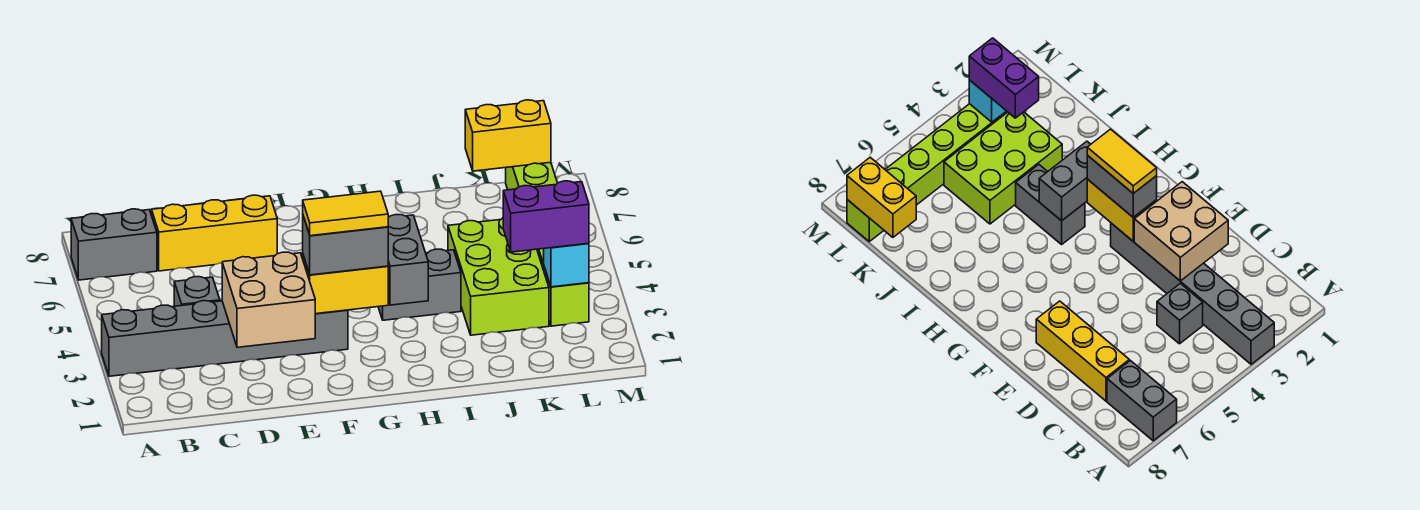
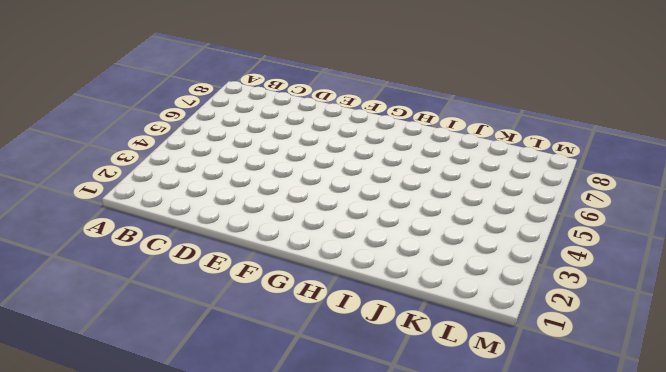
none -> grey 1x6 brick [102,301,348,376]
none -> grey 1x2 brick [71,209,157,280]
none -> grey 1x1 brick [174,277,220,306]

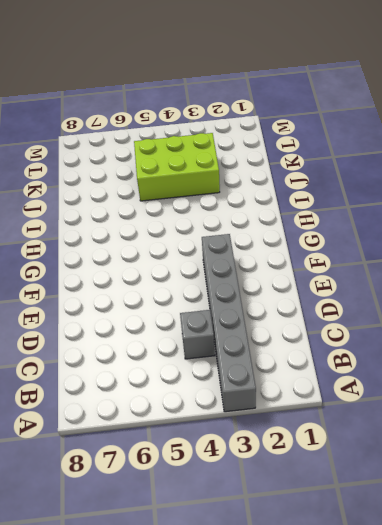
none -> grey 1x2 brick [71,209,157,280]
none -> yellow 1x3 brick [152,195,277,271]
none -> grey 1x2 brick [378,249,461,320]

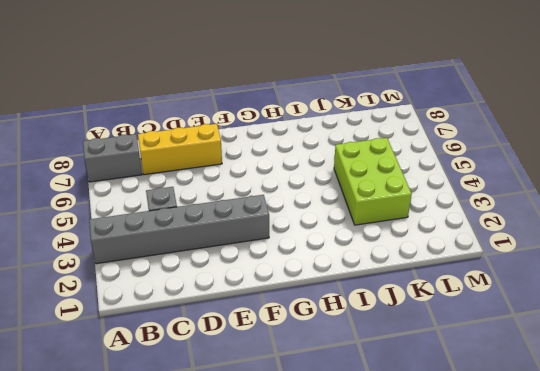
none -> grey 1x2 brick [378,249,461,320]
none -> lime 1x6 brick [506,162,589,326]
none -> tan 2x2 brick [222,252,315,347]

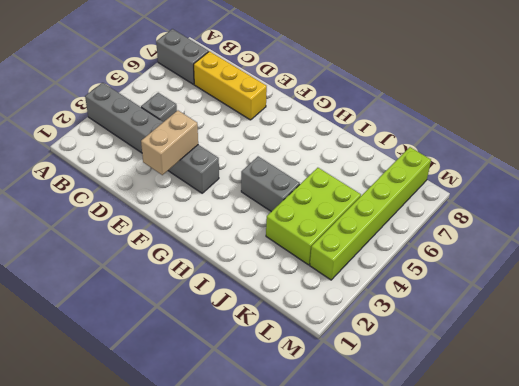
tan 1x2 brick [141,111,198,175] -> tan 2x2 brick [222,252,315,347]
none -> yellow 1x2 brick [303,256,388,314]
none -> grey 1x2 brick [388,215,428,305]
none -> yellow 1x2 brick [465,100,551,171]

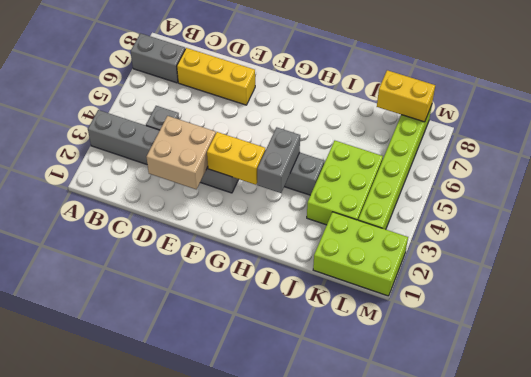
lime 2x3 brick [313,212,408,296] -> none
none -> cyan 1x1 brick [544,243,589,287]
none -> grey 1x2 brick [303,216,388,275]
none -> purple 1x2 brick [503,181,589,252]

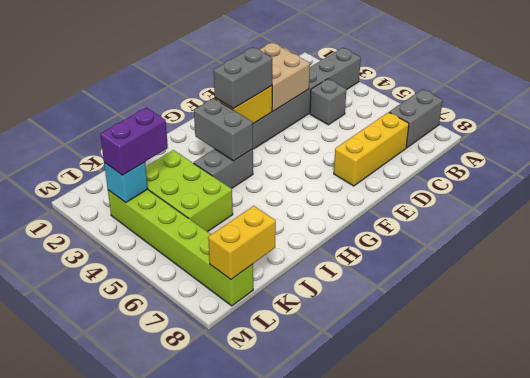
none -> yellow 1x2 tile [303,191,388,236]

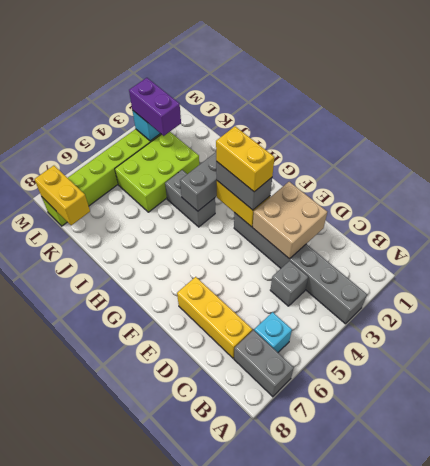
cyan 1x1 brick [254,312,292,352] -> none
yellow 1x2 brick [216,127,275,192] -> yellow 1x2 tile [303,191,388,236]

